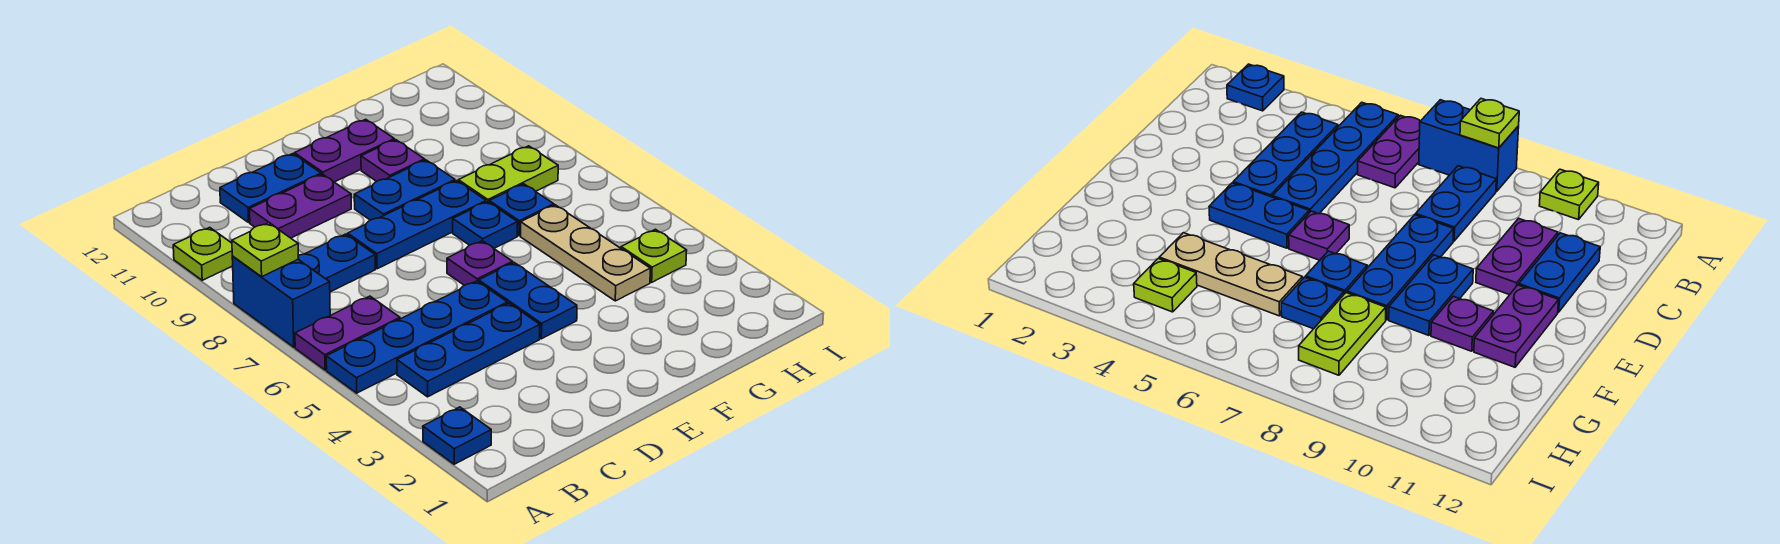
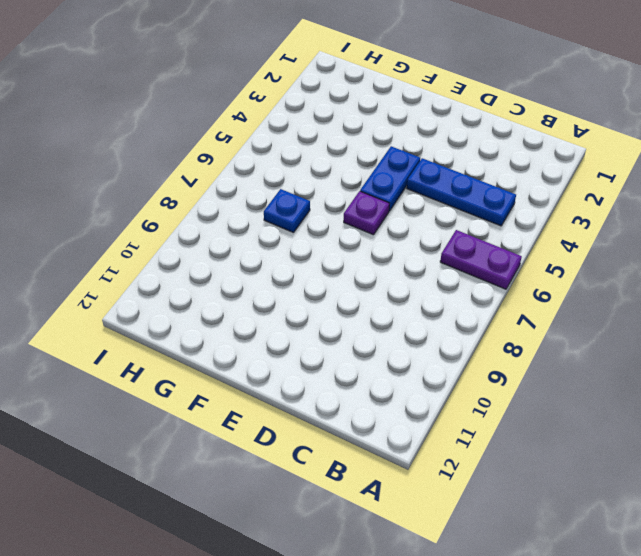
none -> blue 1x1 plate [423,407,491,464]
none -> blue 1x4 plate [326,281,507,393]
none -> blue 1x2 brick [232,257,330,347]

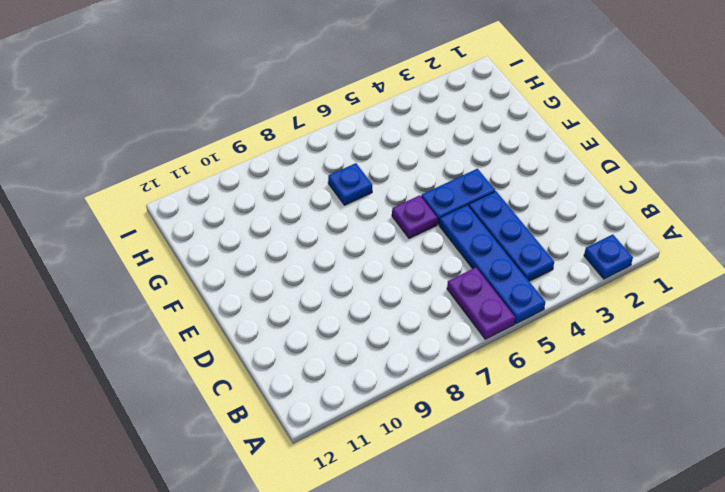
none -> blue 1x2 brick [232,257,330,347]
none -> lime 1x1 plate [173,227,233,280]
none -> blue 1x2 plate [298,234,375,292]

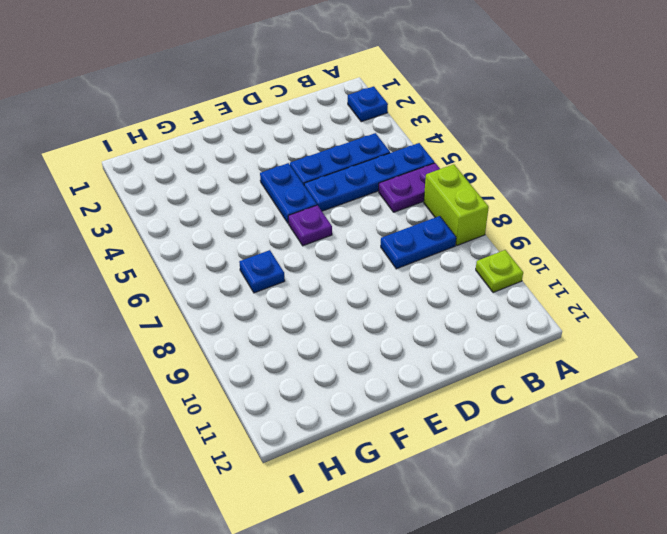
lime 1x2 brick [424,164,489,245] -> blue 1x2 brick [232,257,330,347]
none -> purple 1x2 plate [250,174,351,238]
none -> blue 1x2 plate [220,154,321,222]
none -> blue 1x3 plate [348,181,486,269]

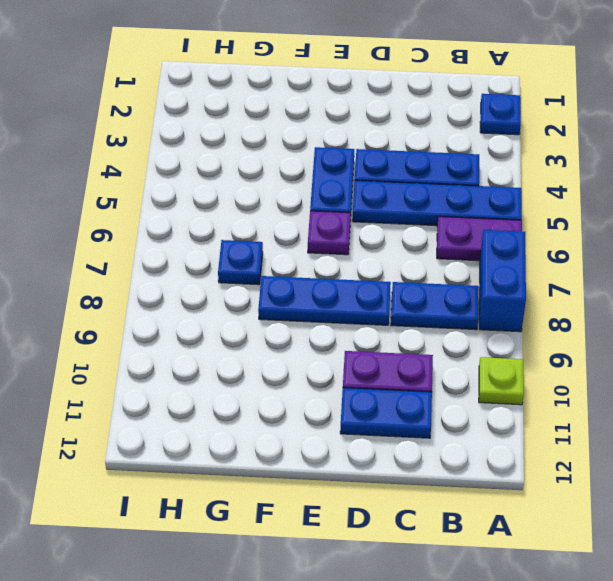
none -> blue 1x2 plate [354,160,455,220]
none -> purple 1x2 plate [294,119,394,182]
none -> blue 1x1 plate [453,202,518,248]

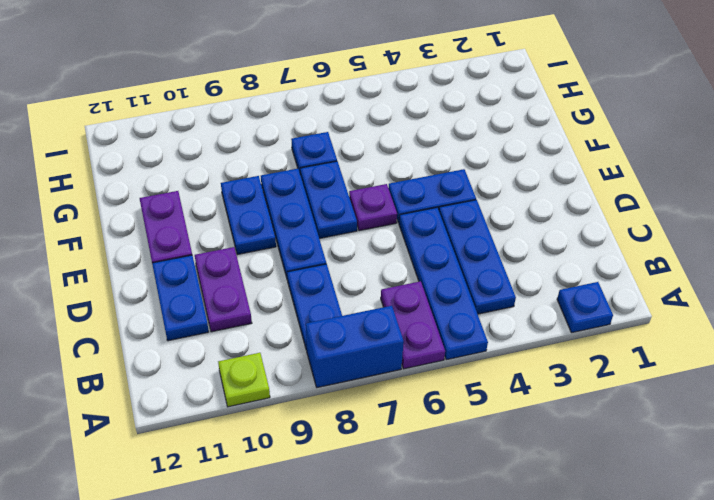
blue 1x2 plate [300,161,357,239] -> blue 1x1 plate [453,202,518,248]
none -> purple 1x1 plate [361,140,425,181]
none -> tan 1x3 plate [521,205,650,301]
none -> lime 1x2 plate [458,146,558,202]

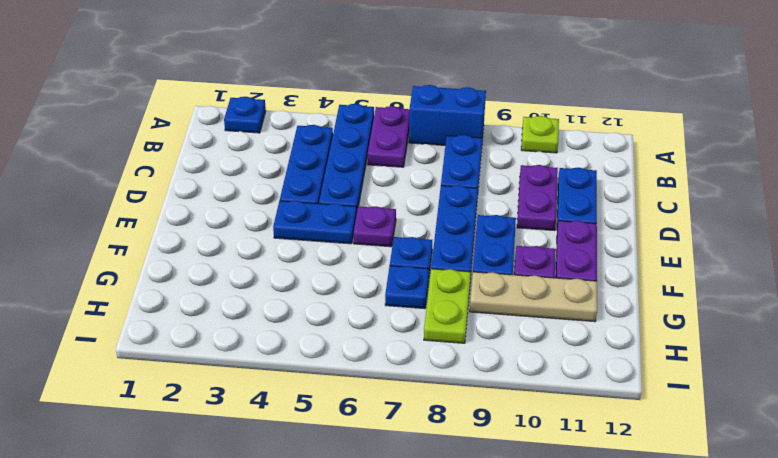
tan 1x3 plate [470,272,597,322] -> tan 1x3 plate moved to [521,205,650,301]
none -> lime 1x1 plate [621,229,687,282]
none -> lime 1x1 plate [232,223,299,277]

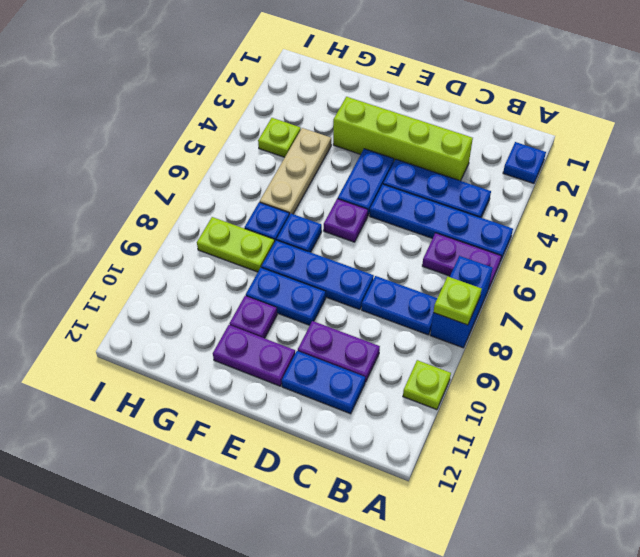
lime 1x4 brick [333,97,473,181] -> none

